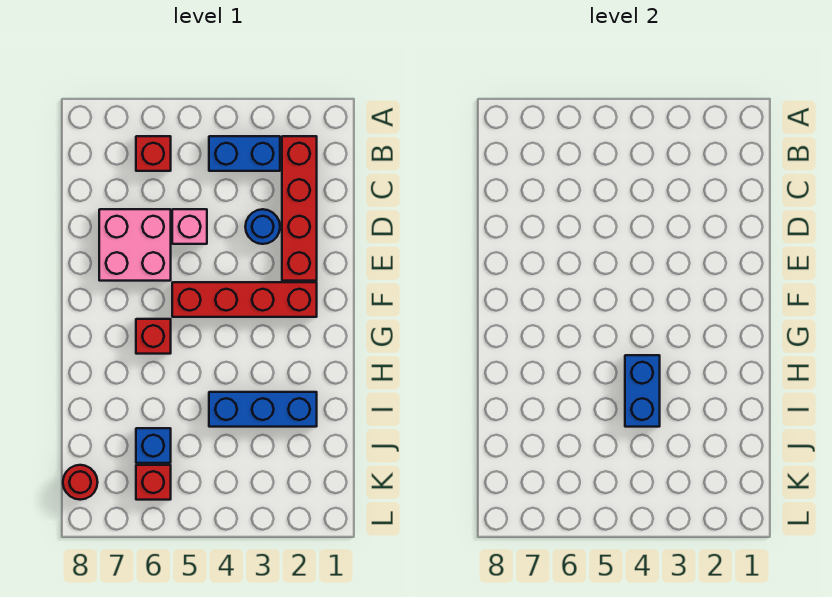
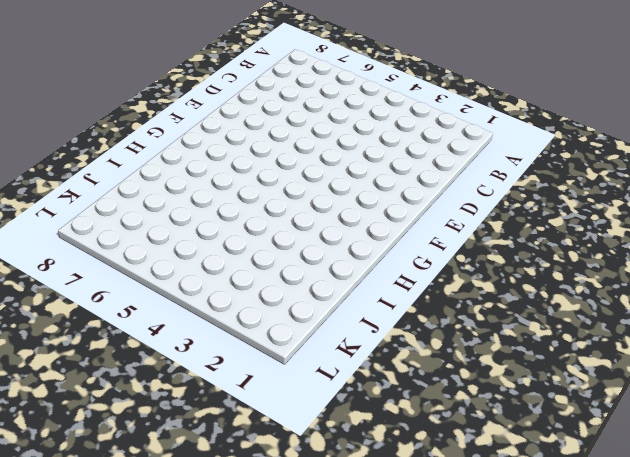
none -> red 1x4 brick [282,136,317,281]
none -> blue 1x2 brick [209,136,280,171]
none -> red 1x1 brick [136,136,171,171]

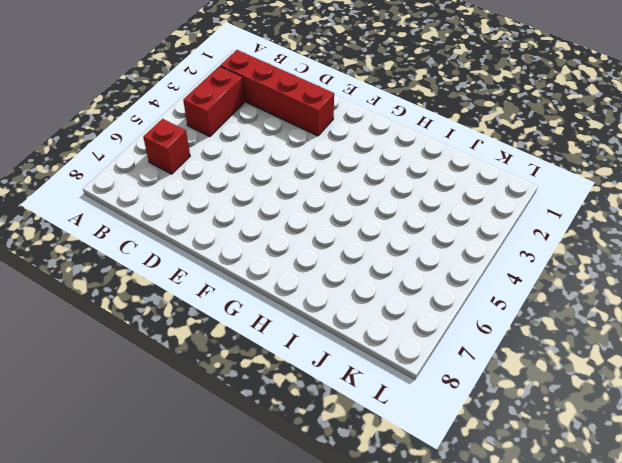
red 1x2 brick [183,66,244,137] -> blue 1x2 brick [209,136,280,171]
none -> blue 1x1 round brick [245,209,280,244]
none -> pink 1x1 brick [172,209,207,244]
none -> pink 2x2 brick [99,209,171,281]

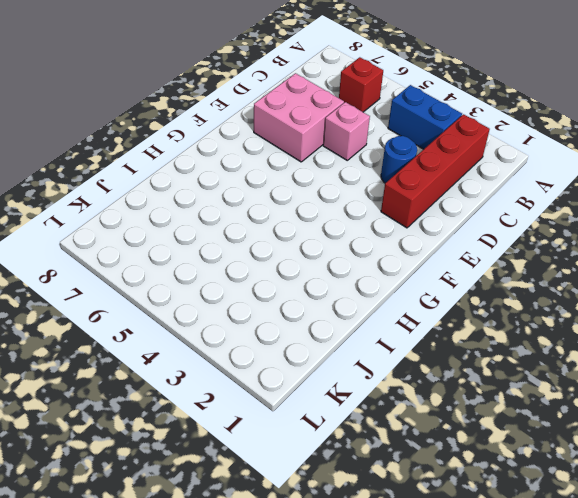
none -> red 1x4 brick [172,282,317,317]
none -> red 1x1 brick [136,319,171,354]
none -> blue 1x3 brick [209,392,317,427]

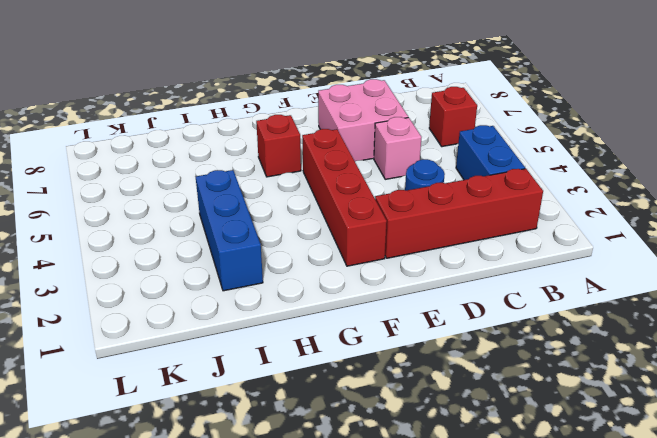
none -> blue 1x1 brick [136,428,171,463]
none -> red 1x1 brick [136,465,171,500]
none -> red 1x1 round brick [63,465,98,500]

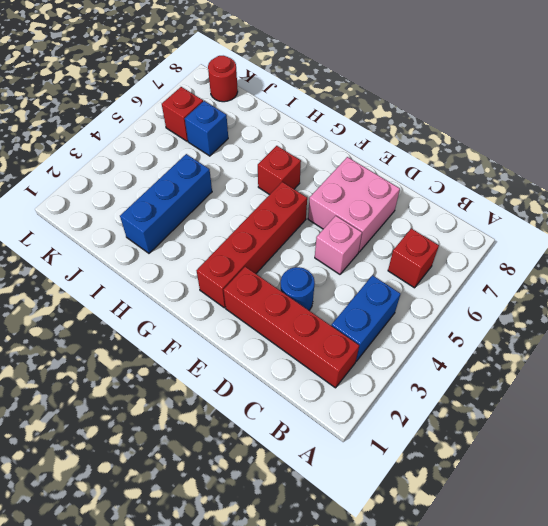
none -> blue 1x2 brick [625,355,660,427]

